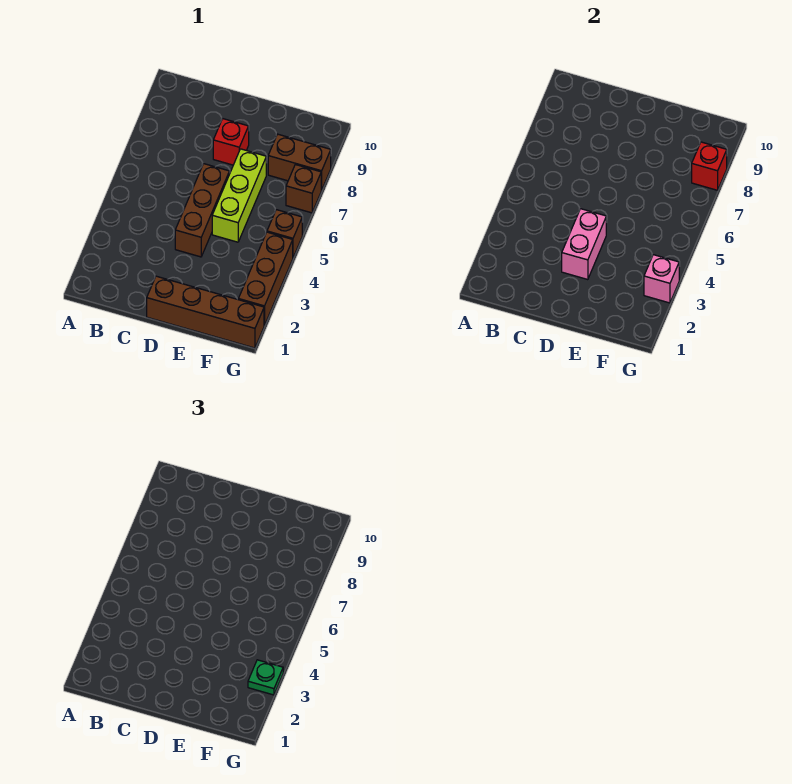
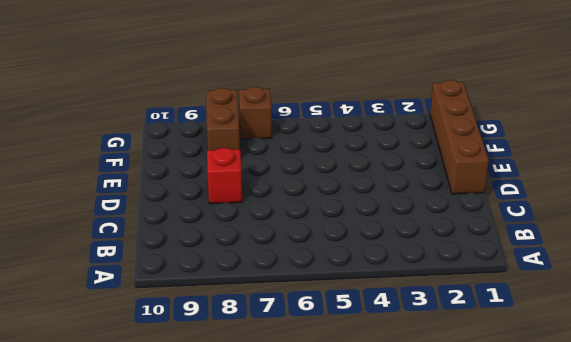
none -> brown 1x3 brick [175,164,230,257]
none -> lime 1x3 brick [212,149,266,242]
none -> brown 1x3 brick [238,232,293,325]

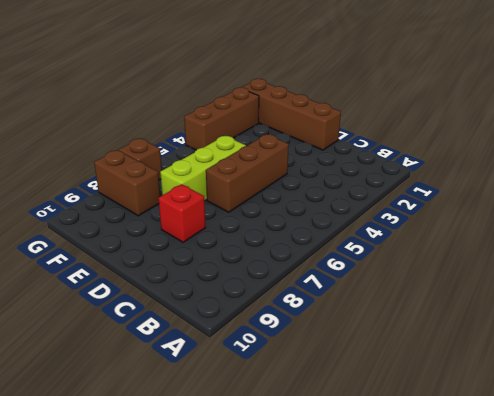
none -> brown 1x1 brick [267,210,302,257]
none -> pink 1x2 brick [562,209,606,280]
none -> pink 1x1 brick [644,255,679,303]

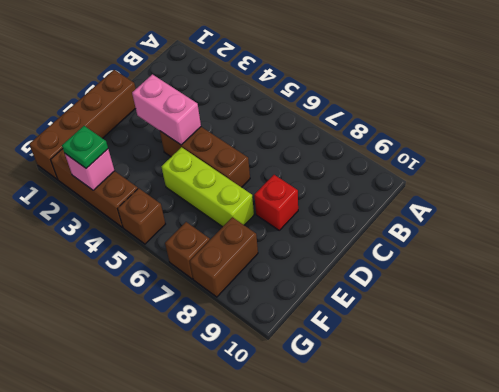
none -> red 1x1 brick [692,142,727,190]

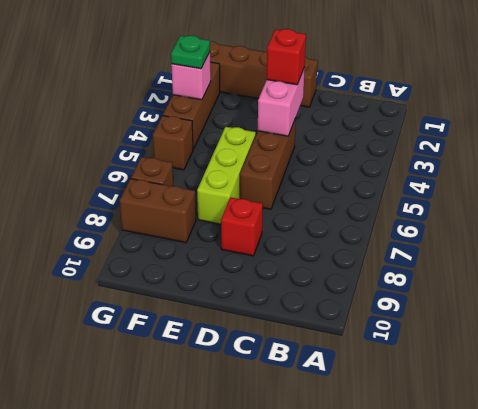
red 1x1 brick [267,29,306,85] -> red 1x1 brick moved to [692,142,727,190]

